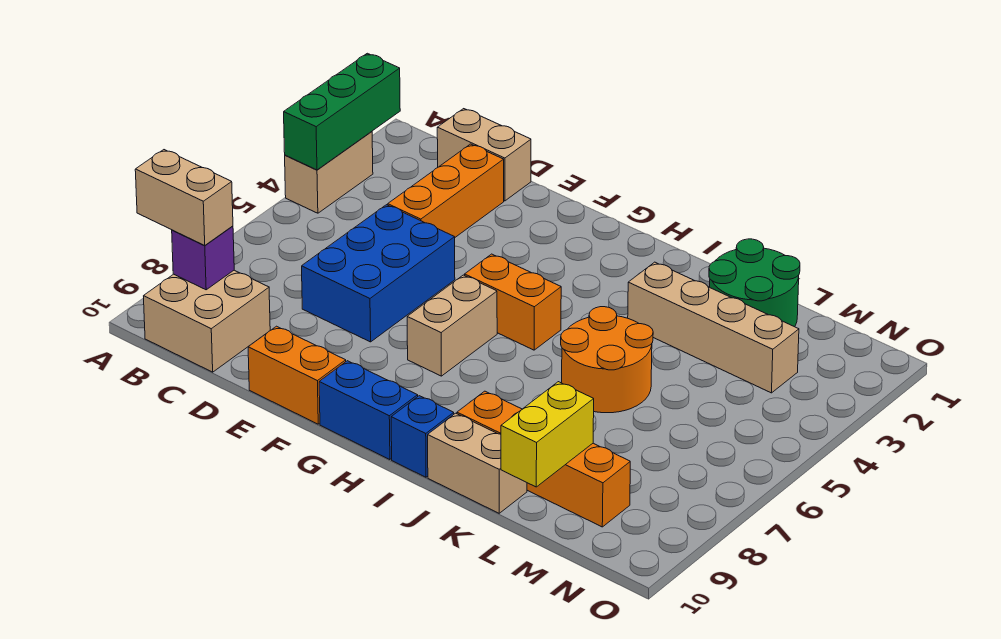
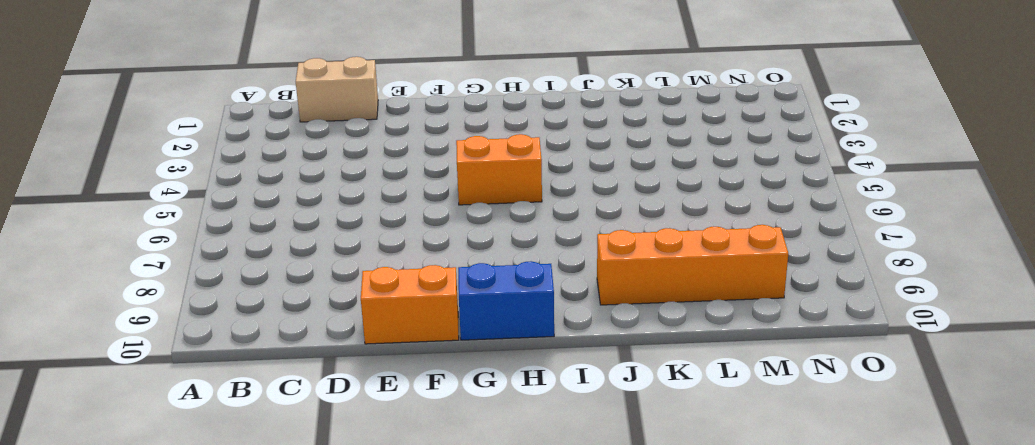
none -> tan 1x2 brick [285,132,373,213]
none -> tan 2x2 brick [144,270,270,372]
none -> orange 1x3 brick [388,144,504,237]

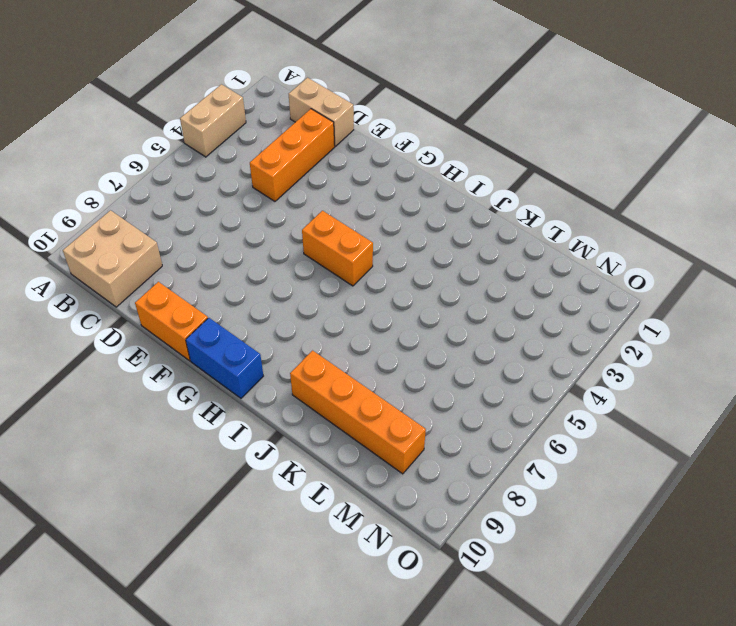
none -> blue 2x3 brick [302,205,455,342]
none -> tan 1x2 brick [407,275,497,376]
none -> blue 1x1 brick [391,396,454,477]

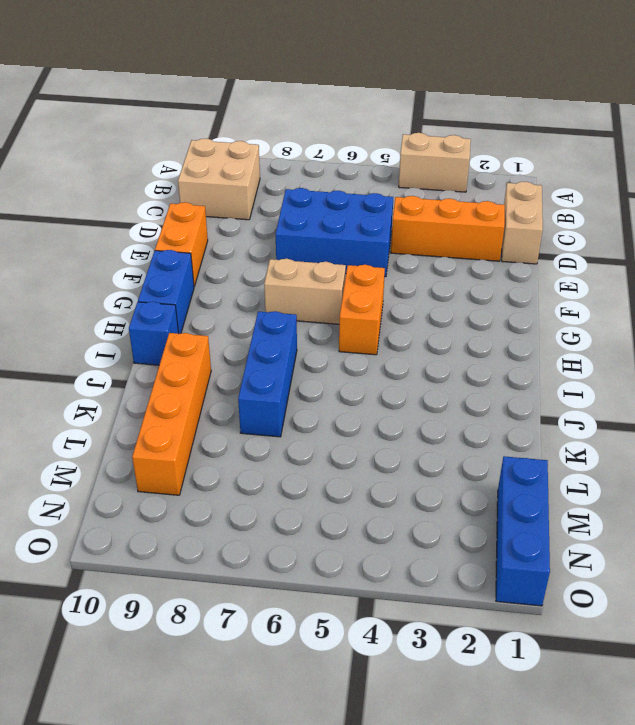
blue 1x3 brick [238,311,297,437] -> none
blue 1x3 brick [496,456,550,606] -> none
none -> tan 1x4 brick [628,262,799,393]
none -> orange 2x2 round brick [561,307,653,413]
none -> tan 1x2 brick [428,413,527,513]

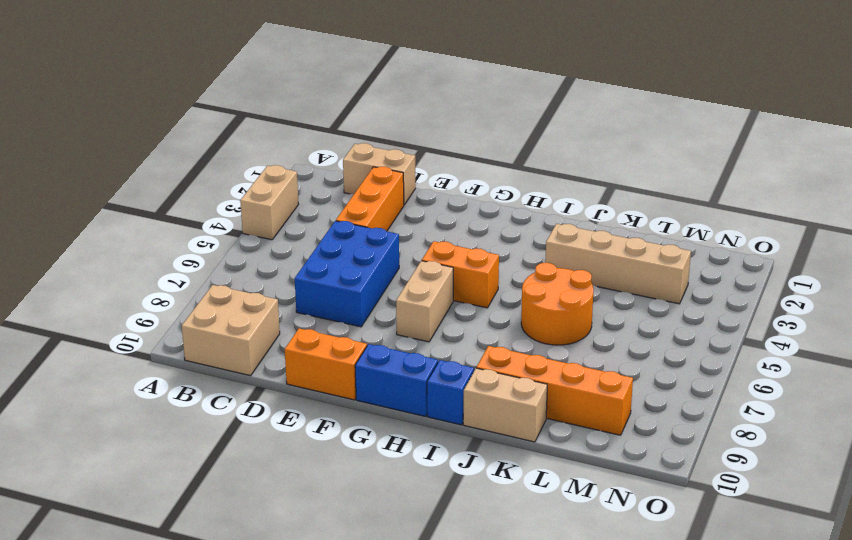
none -> green 2x2 round brick [709,239,800,327]
none -> green 1x3 brick [284,53,400,170]
none -> purple 1x1 brick [172,226,234,290]

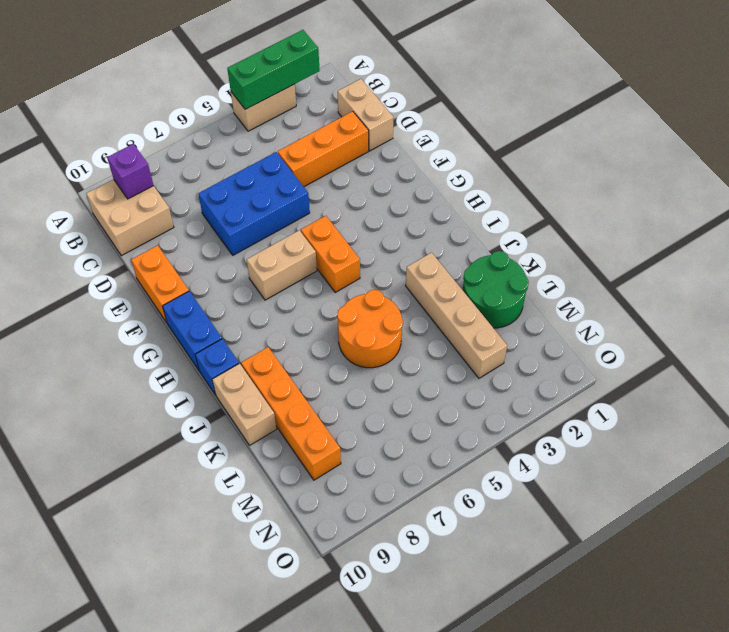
none -> yellow 1x2 brick [501,382,594,487]
none -> tan 1x2 brick [135,150,233,246]

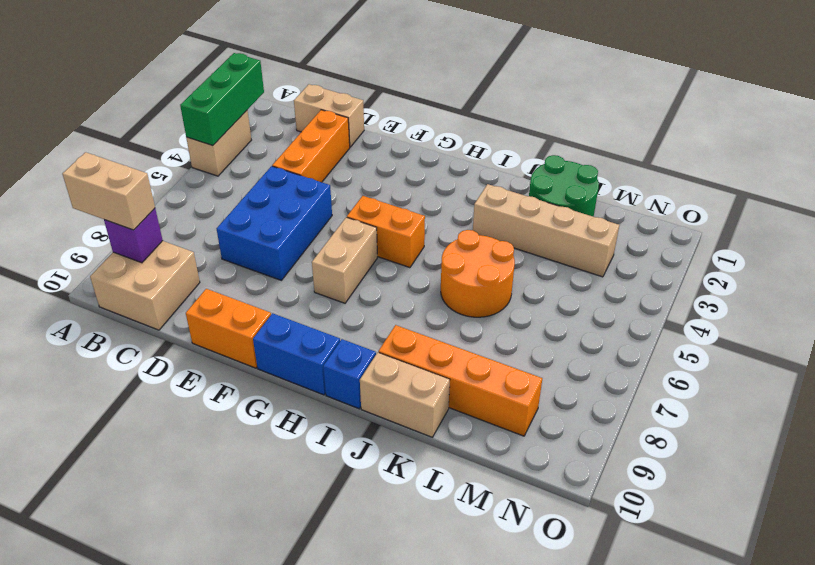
none -> yellow 1x2 brick [501,382,594,487]

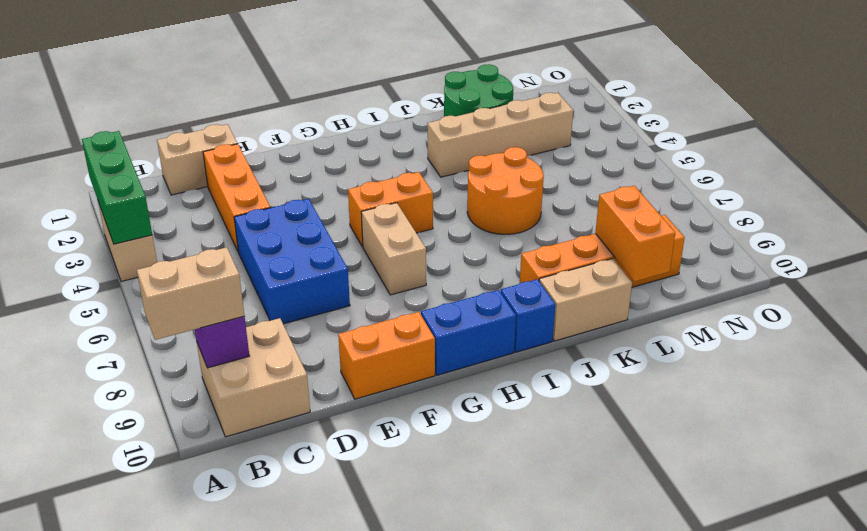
orange 1x2 brick [595,186,675,282] -> yellow 1x2 brick [501,382,594,487]

